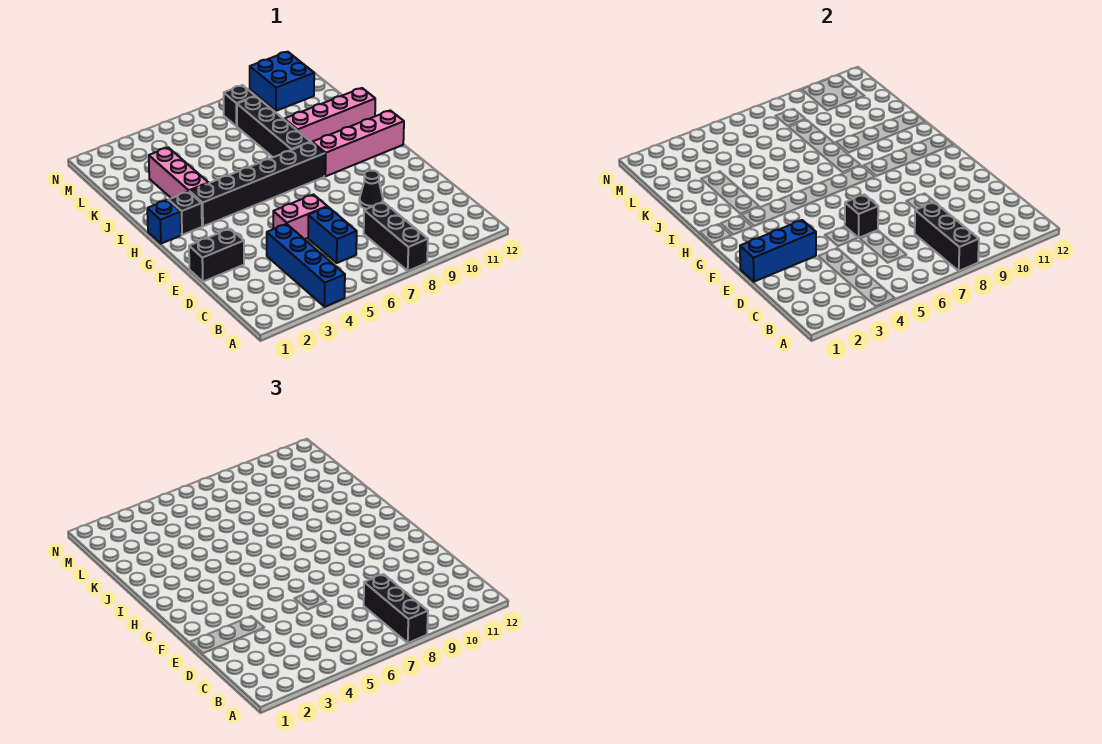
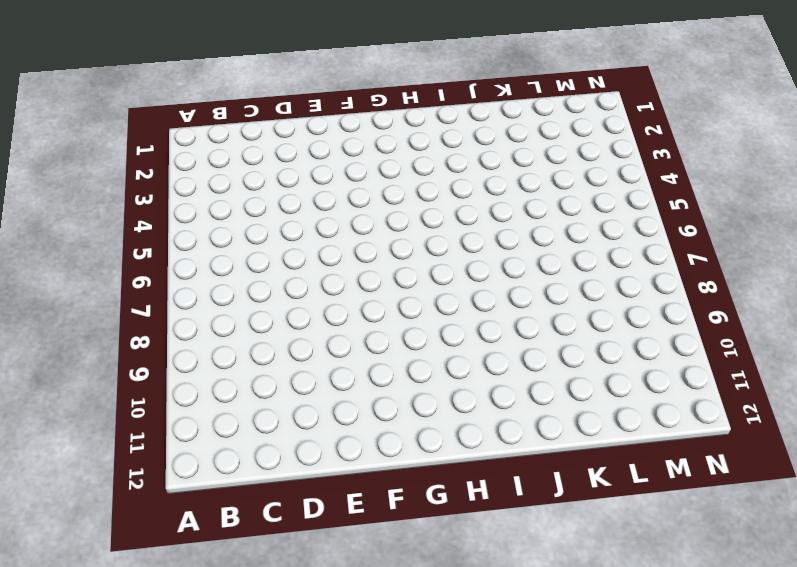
none -> blue 1x4 brick [267,224,345,307]
none -> black 1x3 brick [364,202,428,271]
none -> blue 1x2 brick [308,207,357,263]

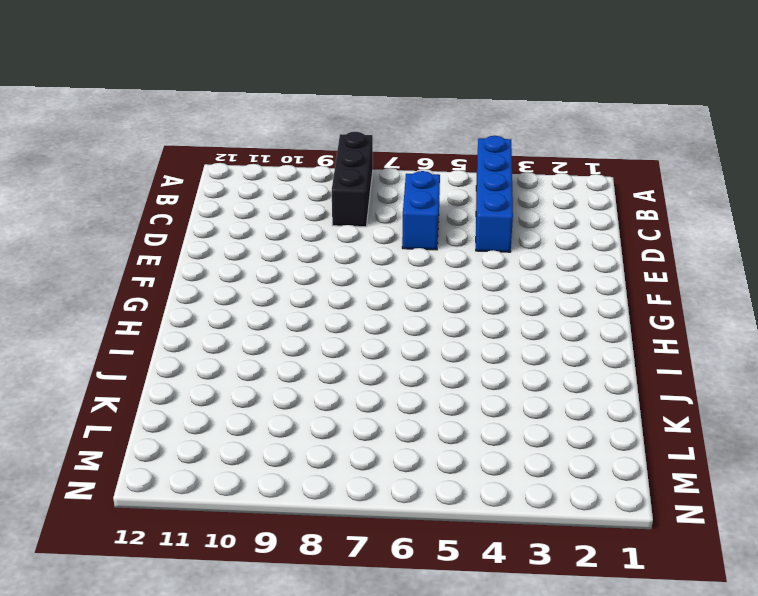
none -> black 1x2 brick [189,229,244,282]
none -> pink 1x2 brick [273,195,327,239]
none -> black 1x1 cone [359,170,383,209]

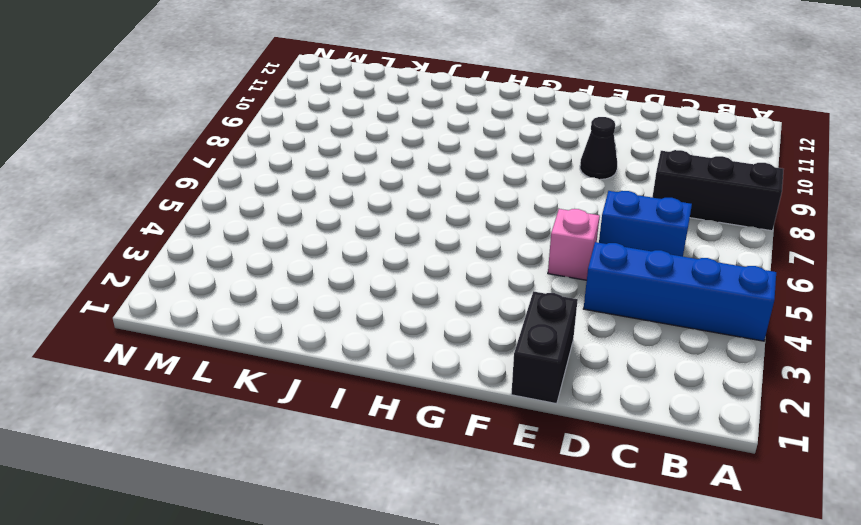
pink 1x1 brick [548,209,600,280] -> pink 1x2 brick [273,195,327,239]
none -> blue 1x1 brick [147,200,181,244]
none -> black 1x1 brick [168,192,202,235]
none -> black 1x6 brick [189,142,325,226]

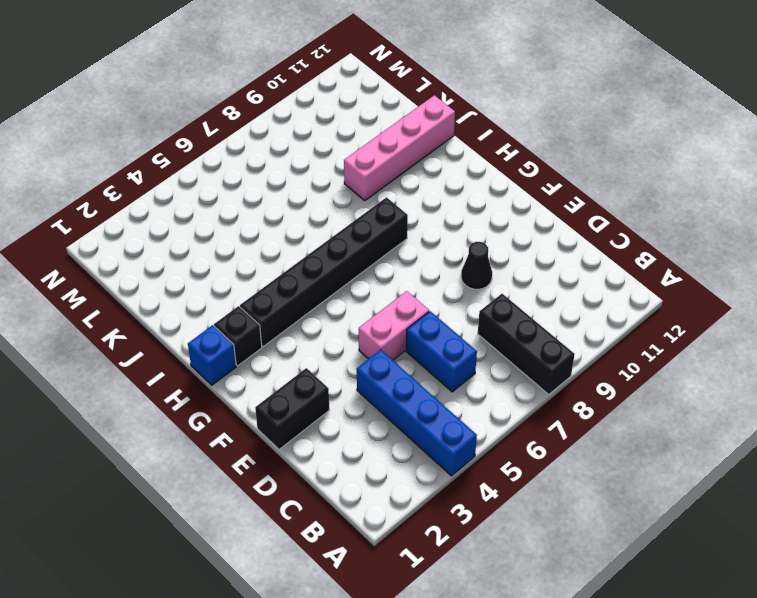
none -> pink 1x4 brick [312,110,404,176]
none -> pink 1x3 brick [149,147,208,198]
none -> black 1x4 brick [237,96,310,157]

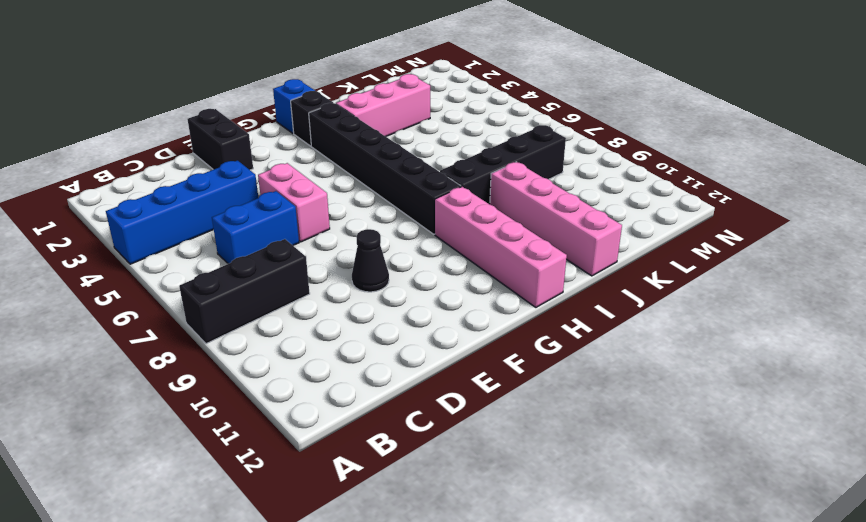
none -> black 1x1 brick [224,85,255,126]
none -> blue 2x2 brick [250,52,314,111]
none -> black 1x3 brick [915,202,979,271]

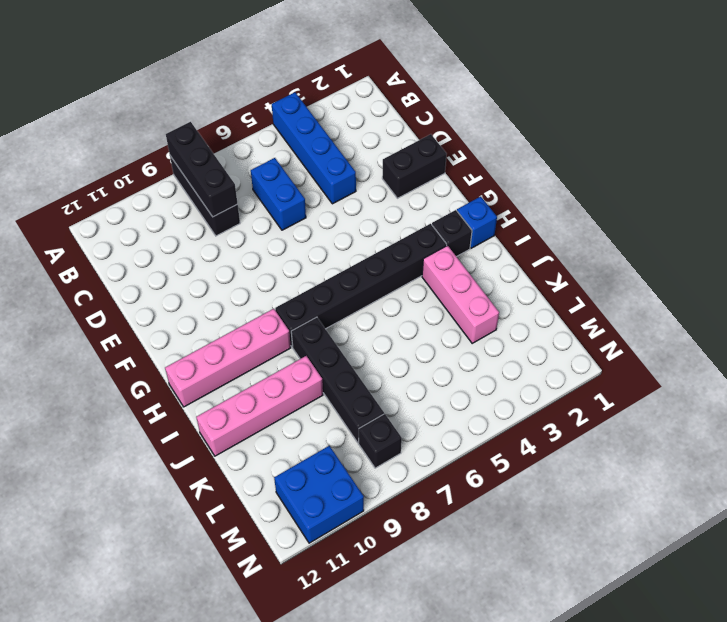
none -> pink 1x2 brick [273,195,327,239]
none -> black 1x1 cone [359,170,383,209]
none -> blue 1x3 brick [740,220,816,282]

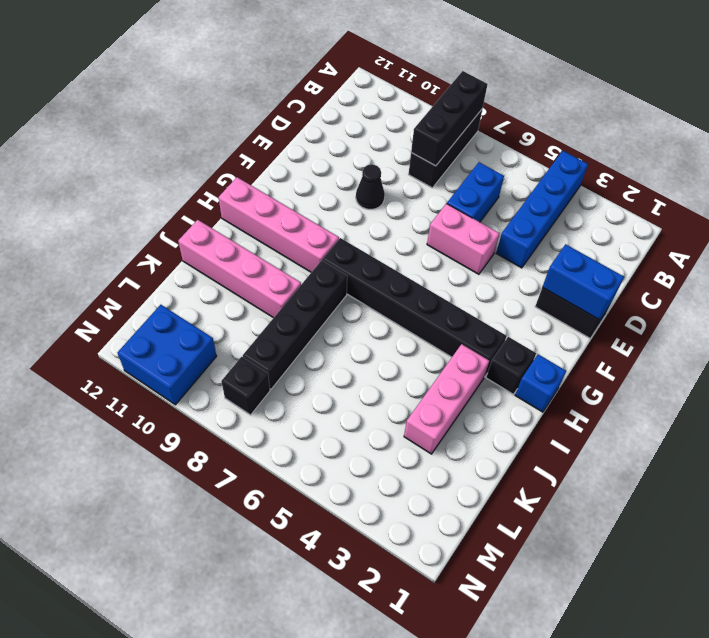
blue 1x2 brick [542,244,624,320] -> blue 1x3 brick [740,220,816,282]
none -> black 1x1 brick [845,195,878,238]
none -> black 1x3 brick [364,574,428,643]

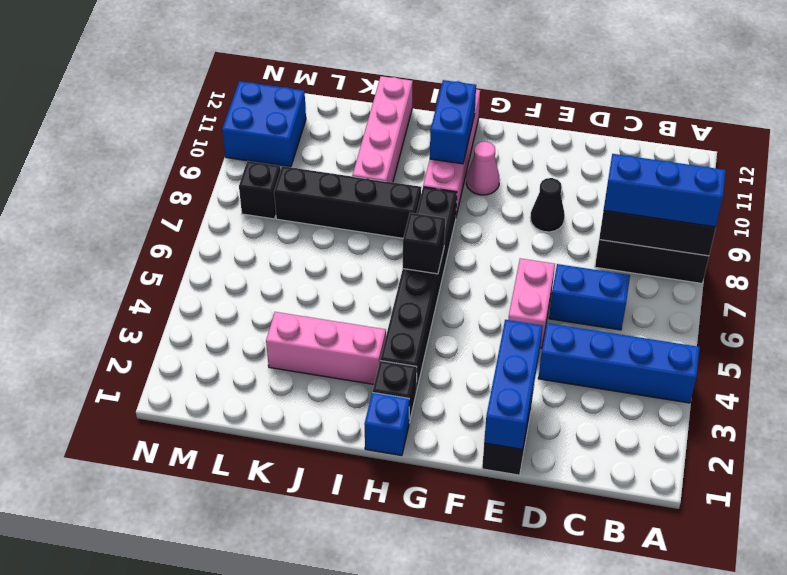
blue 1x3 brick [604,154,726,227] -> black 1x3 brick [364,574,428,643]
pink 1x1 cone [466,142,500,195] -> none
black 1x1 brick [403,213,445,274] -> black 1x1 brick moved to [845,195,878,238]
blue 1x2 brick [430,80,476,164] -> none

